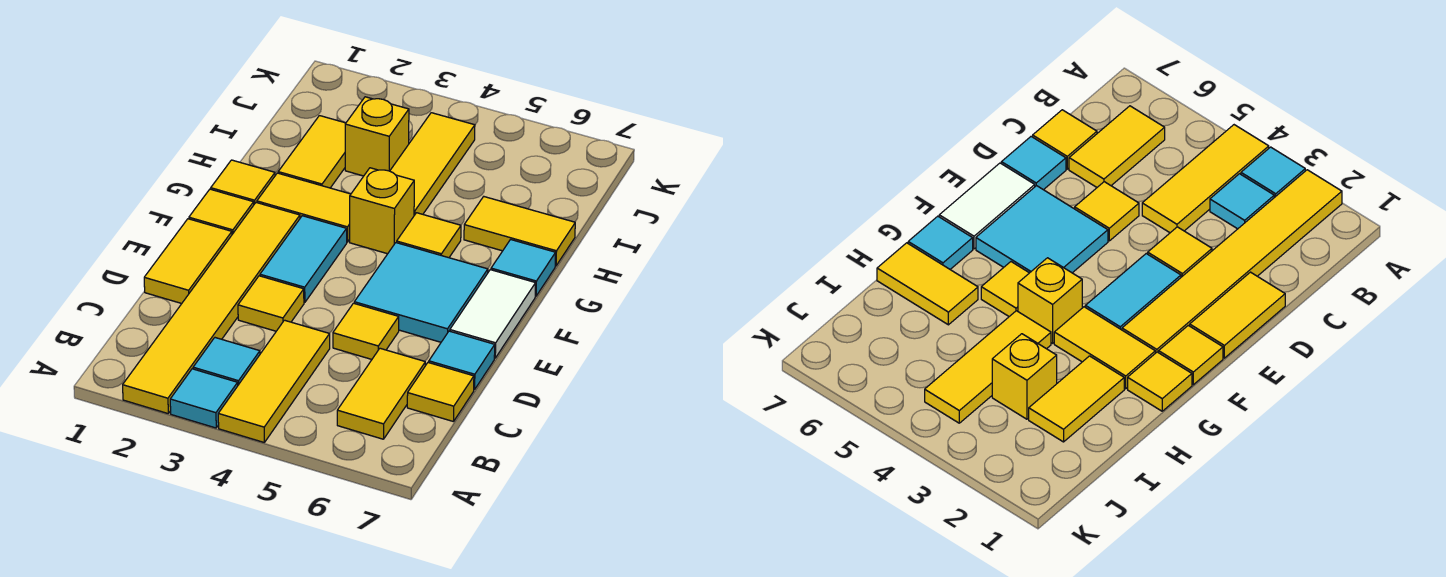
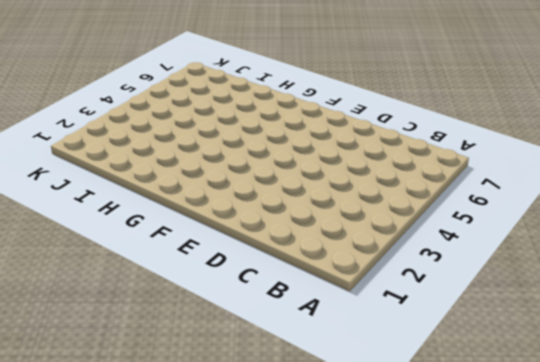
none -> yellow 1x6 tile [123,203,300,413]
none -> cyan 1x1 tile [170,369,238,428]
none -> yellow 1x3 tile [218,320,330,443]

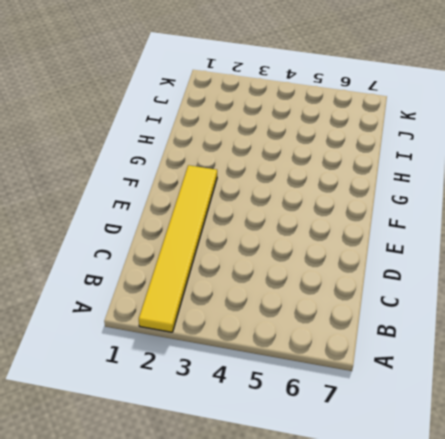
none -> cyan 1x1 tile [170,369,238,428]
none -> yellow 1x3 tile [218,320,330,443]
none -> cyan 1x1 tile [193,338,260,385]

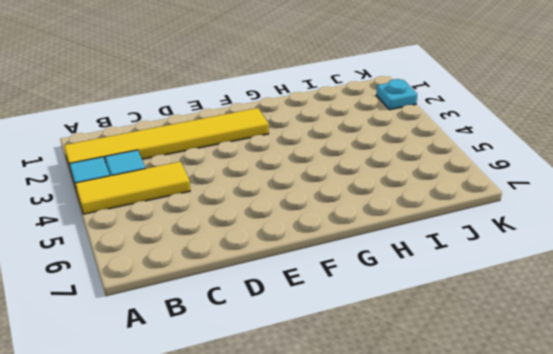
cyan 1x1 plate [376,79,417,110] -> none
none -> yellow 1x2 tile [337,348,425,439]
none -> yellow 1x1 tile [407,362,474,422]
none -> yellow 1x2 tile [144,219,232,304]

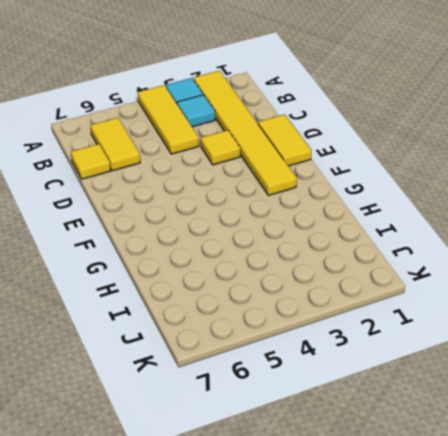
none -> yellow 1x1 tile [333,303,399,359]
none -> cyan 1x1 tile [429,331,495,390]
none -> cyan 1x2 tile [260,216,347,303]

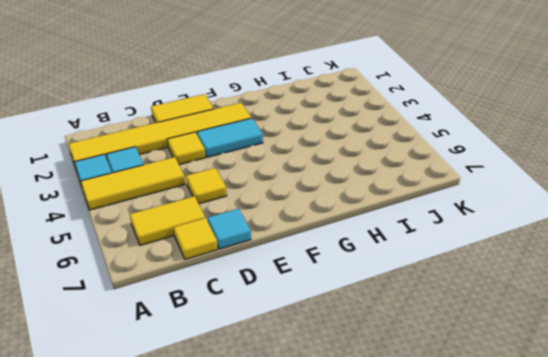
none -> cyan 2x2 tile [354,243,488,342]
none -> white 1x2 tile [450,270,536,358]
none -> yellow 1x1 tile [189,189,254,234]

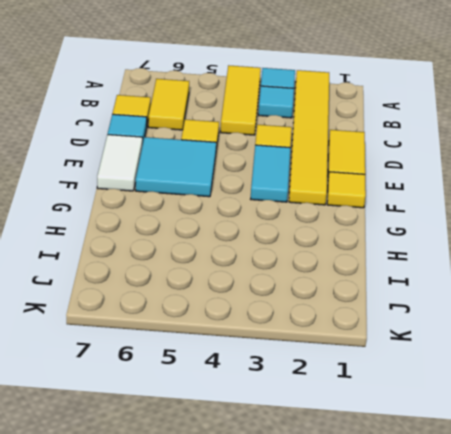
none -> yellow 1x1 tile [211,160,275,204]
none -> yellow 1x2 tile [257,173,351,242]
none -> yellow 1x1 brick [350,168,414,254]

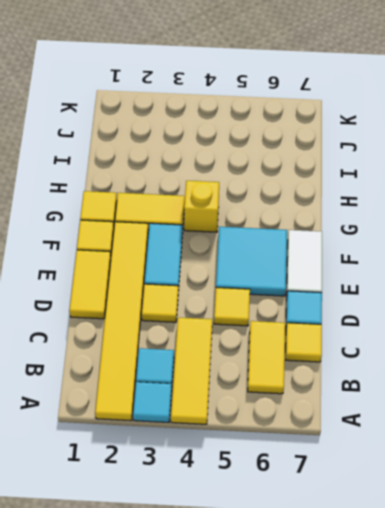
none -> yellow 1x1 tile [397,213,461,258]
none -> cyan 1x1 tile [491,240,556,296]
none -> yellow 1x2 tile [278,116,346,188]

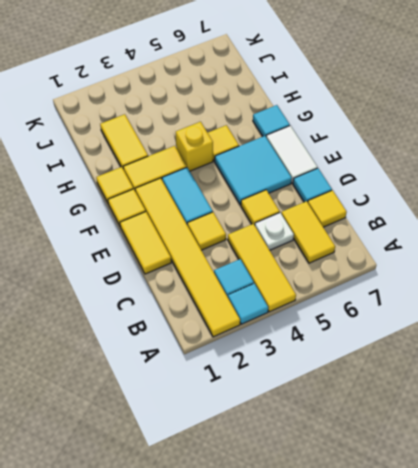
white 1x1 plate [255,213,294,250] -> none
none -> yellow 1x3 tile [390,113,475,215]
none -> yellow 1x2 tile [464,197,575,266]
none -> yellow 1x1 brick [345,97,409,176]

